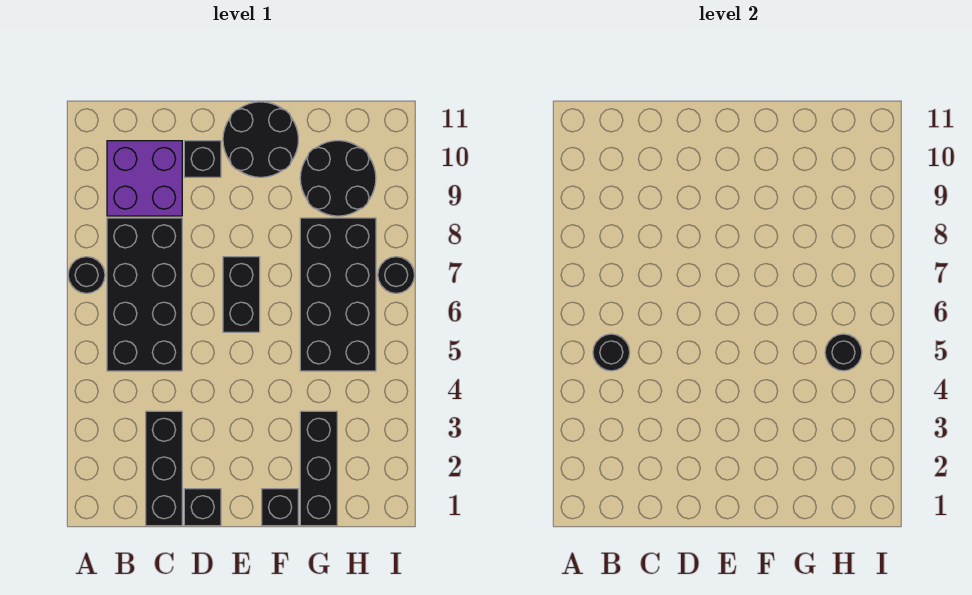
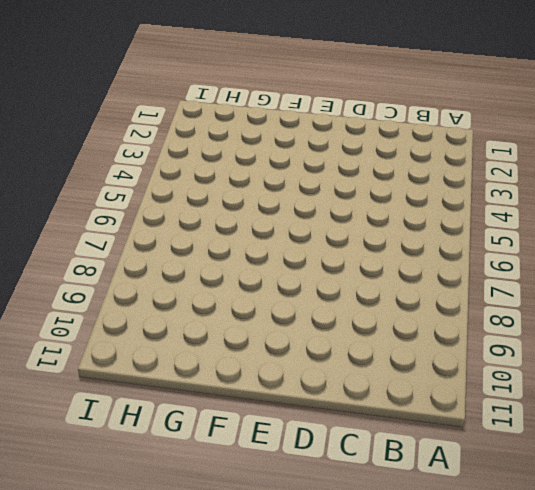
none -> black 1x1 round brick [68,257,105,293]
none -> black 2x4 brick [107,218,182,371]
none -> purple 2x2 brick [107,141,182,216]

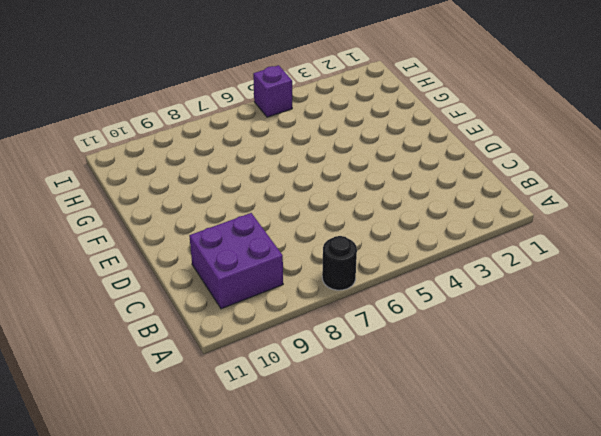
purple 1x1 brick [253,65,292,117] -> none
none -> black 2x4 brick [107,218,182,371]
none -> black 1x3 brick [146,411,182,526]
none -> black 1x1 brick [184,489,221,526]

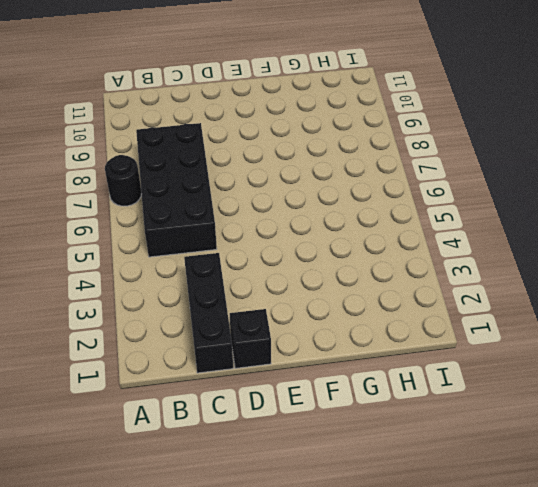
none -> purple 2x2 brick [107,141,182,216]
none -> black 1x1 brick [184,141,221,177]
none -> black 1x2 brick [223,257,260,332]

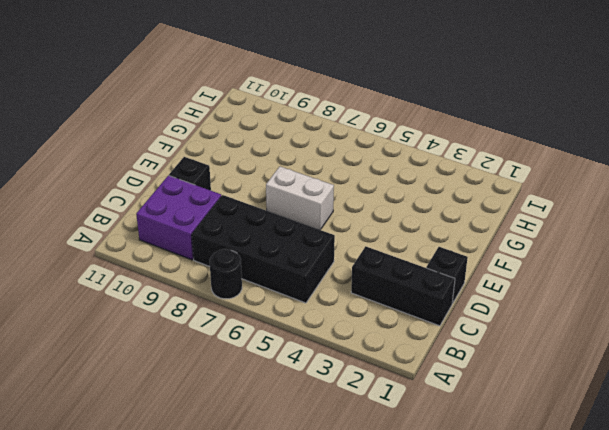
white 1x2 brick [266,167,334,230] -> black 1x2 brick [223,257,260,332]
none -> black 2x2 round brick [223,102,298,177]
none -> black 1x1 brick [262,489,298,526]
none -> black 1x3 brick [300,411,337,526]

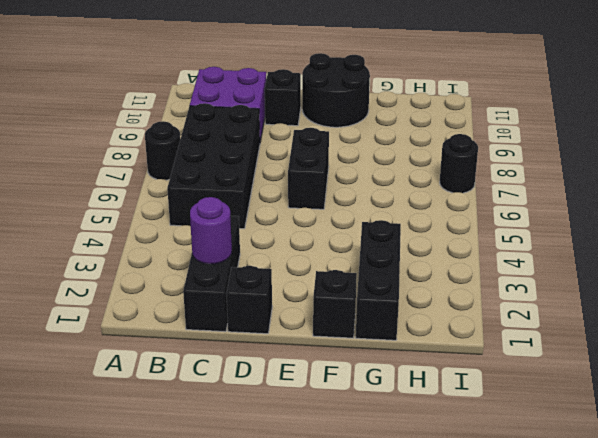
purple 1x1 round brick [190,197,232,264] -> none
none -> black 2x4 brick [300,218,376,371]
none -> black 2x2 round brick [300,141,376,216]
none -> black 1x1 round brick [593,334,630,371]

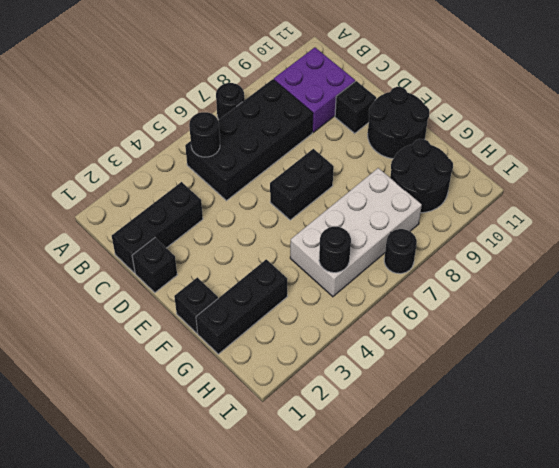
white 2x4 brick [290,168,422,297] -> black 2x4 brick [300,218,376,371]

